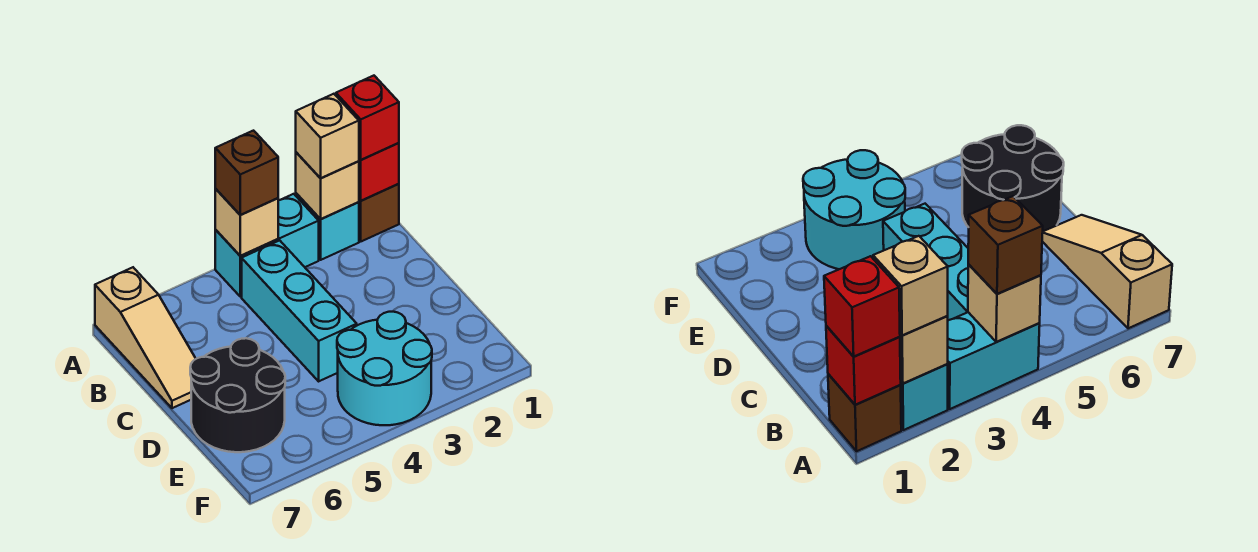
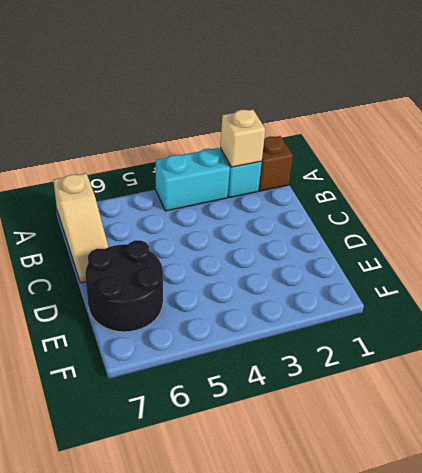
none -> cyan 1x3 brick [242,240,357,381]
none -> cyan 2x2 round brick [337,312,432,425]
none -> red 1x1 brick [359,143,399,201]

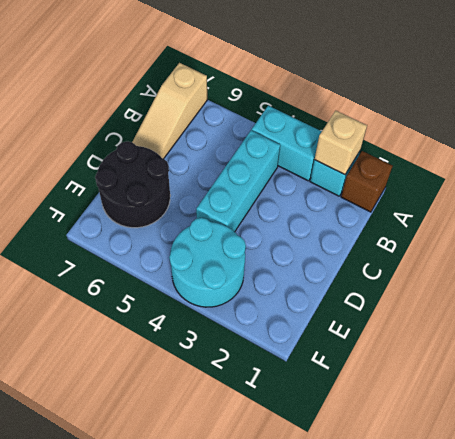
none -> red 1x1 brick [359,143,399,201]
none -> tan 1x1 brick [215,189,278,256]
none -> red 1x1 brick [336,76,399,160]

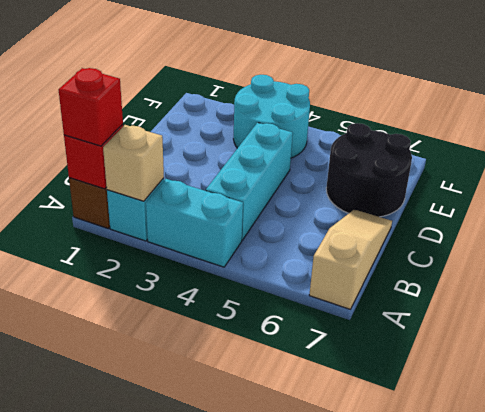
none -> tan 1x1 brick [215,189,278,256]
none -> tan 1x1 brick [296,94,359,178]
none -> brown 1x1 brick [215,131,278,215]

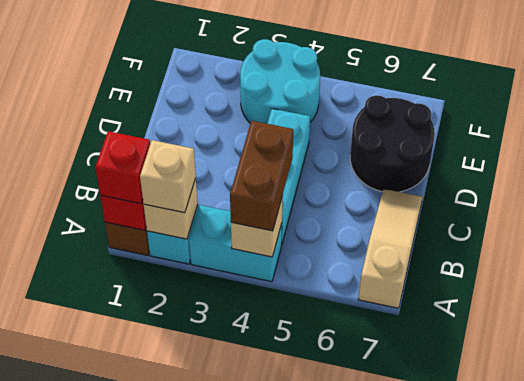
brown 1x2 brick [230,121,293,231] -> brown 1x1 brick [215,131,278,215]

